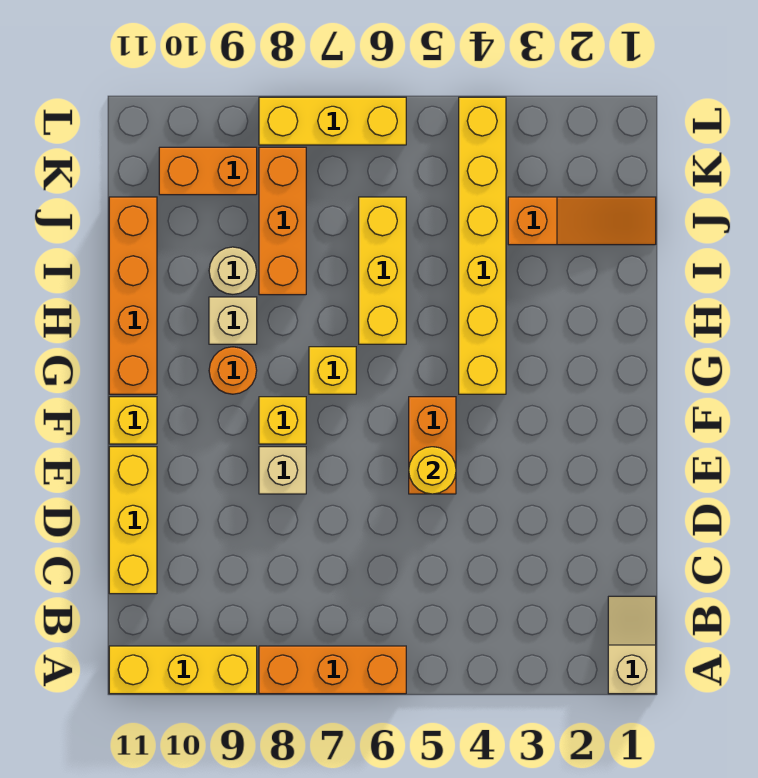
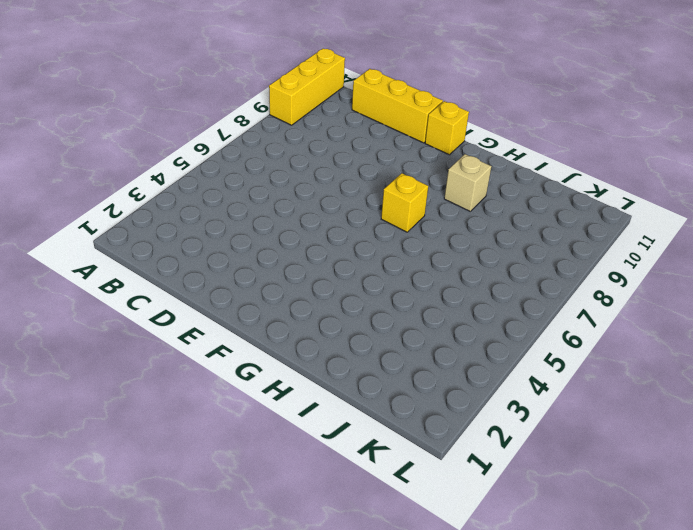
none -> tan 1x2 slope [608,596,656,694]
none -> orange 1x3 brick [259,646,406,694]
none -> orange 1x2 brick [409,397,456,494]

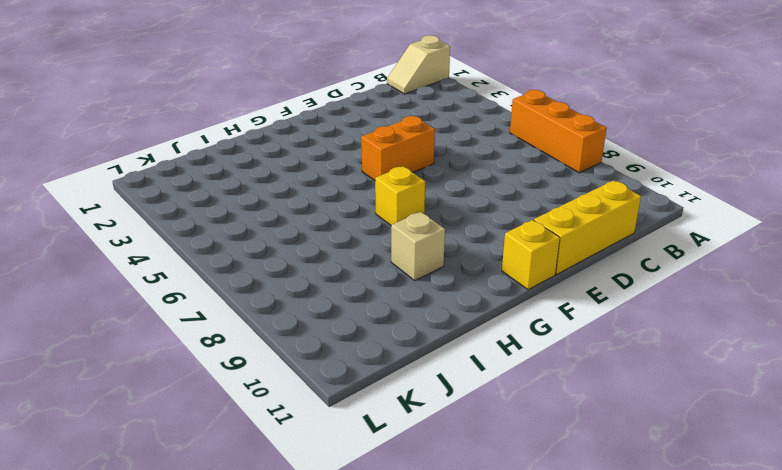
none -> yellow 1x3 brick [109,646,257,694]
none -> tan 1x1 brick [259,447,306,494]
none -> yellow 1x1 brick [259,397,306,444]

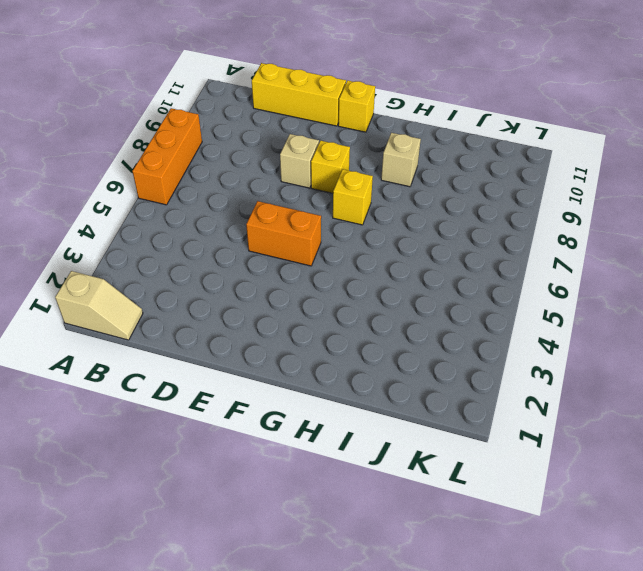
none -> yellow 1x3 brick [109,646,257,694]
none -> yellow 1x6 brick [459,97,506,394]
none -> orange 1x1 round brick [209,347,257,394]

